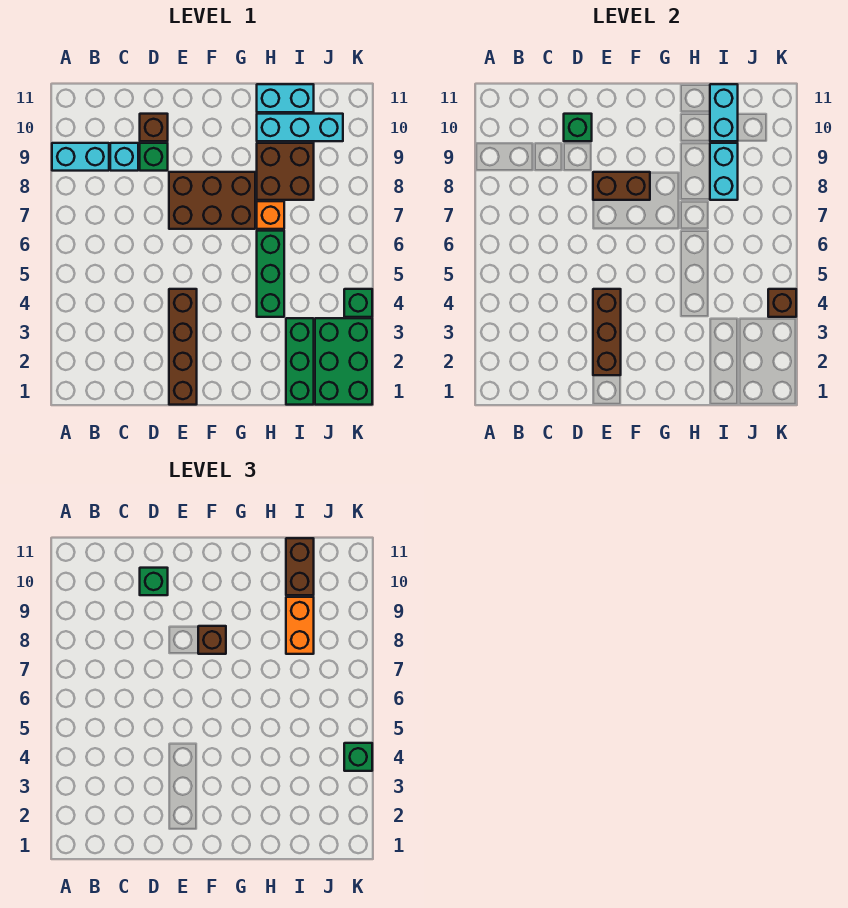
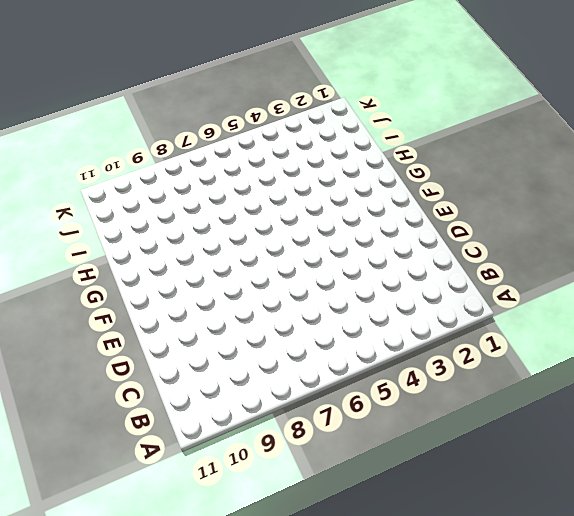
none -> cyan 1x2 brick [52,143,109,171]
none -> cyan 1x1 brick [110,143,138,171]
none -> green 1x1 brick [140,143,168,171]

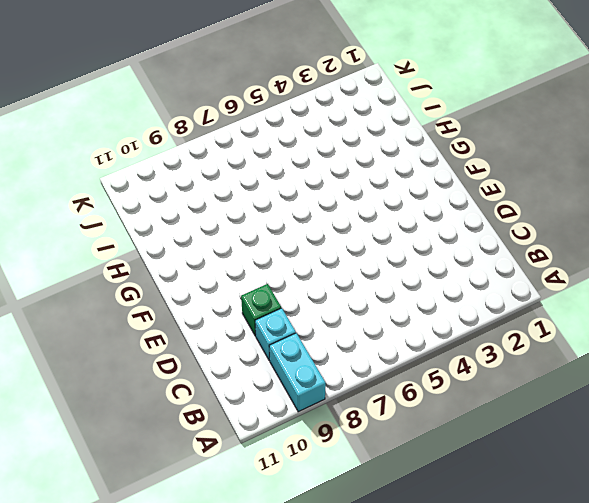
none -> brown 1x1 brick [140,114,168,141]
none -> brown 1x4 brick [169,289,197,405]
none -> brown 2x3 brick [169,172,255,229]

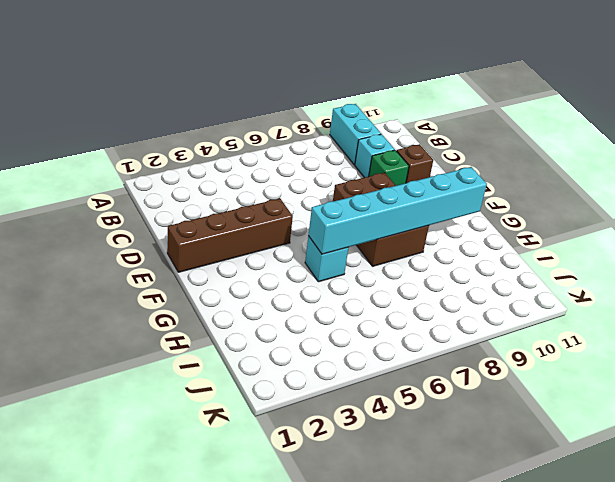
cyan 1x1 brick [305,236,348,282] -> none
cyan 1x6 brick [308,167,487,254] -> none
none -> green 1x3 brick [257,231,284,317]
none -> orange 1x1 brick [257,201,284,229]
none -> brown 2x2 brick [257,143,314,200]

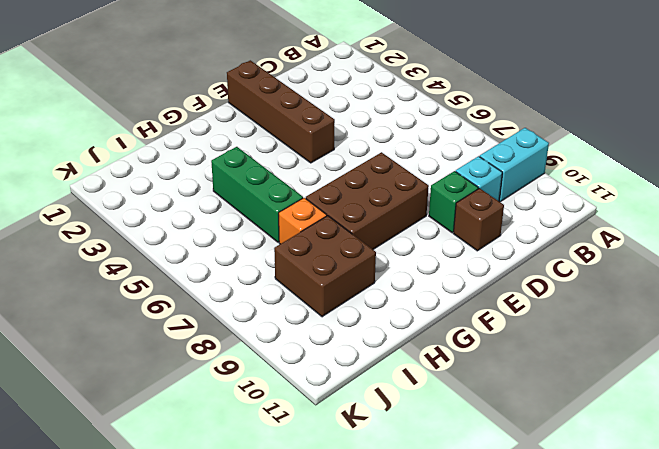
none -> cyan 1x3 brick [257,114,343,141]
none -> cyan 1x2 brick [257,84,314,112]
none -> green 1x3 brick [286,318,314,405]

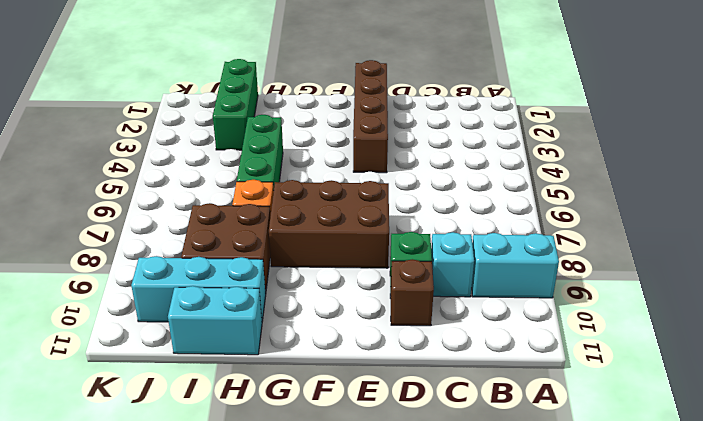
none -> green 2x3 brick [315,318,372,405]
none -> green 1x1 brick [344,289,372,317]
none -> green 1x1 brick [564,114,592,141]

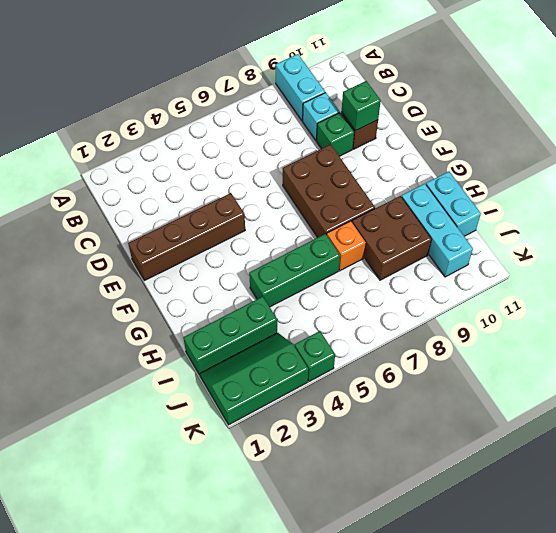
green 2x3 slope [200,333,308,425] -> green 2x3 brick [315,318,372,405]
none -> brown 1x3 brick [593,289,621,375]
none -> brown 1x2 brick [593,172,650,200]
none -> cyan 1x2 brick [710,143,738,200]

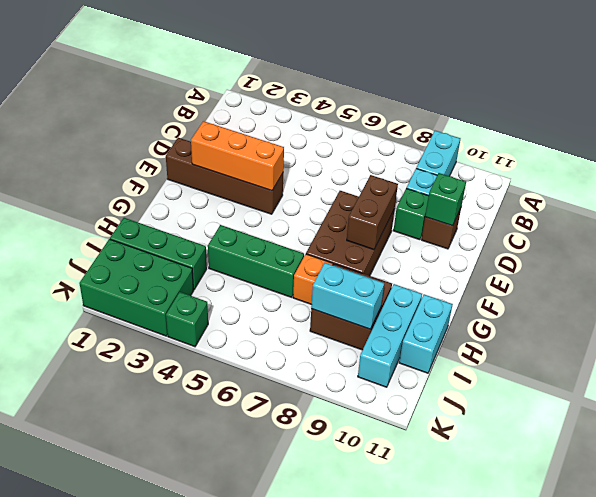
orange 1x3 brick [191,121,284,191] -> brown 1x3 brick [593,289,621,375]
none -> cyan 1x2 brick [710,84,738,141]
none -> brown 1x1 brick [768,289,796,317]
none -> green 1x1 brick [140,568,168,595]

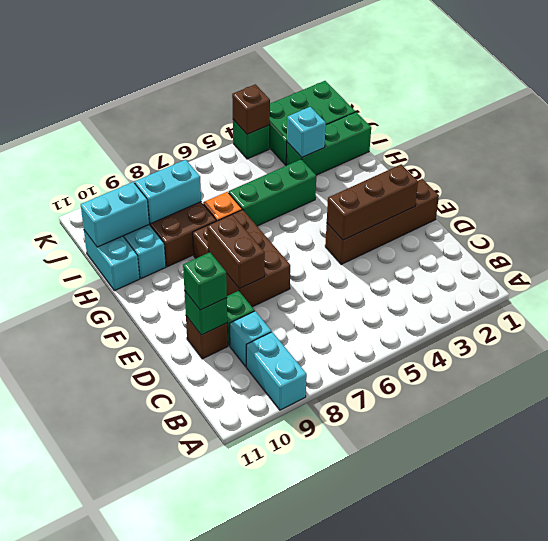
cyan 1x1 brick [287,107,326,157] -> none
none -> brown 1x1 brick [198,626,226,654]
none -> orange 1x2 brick [286,597,314,654]
none -> brown 1x2 brick [286,538,314,595]

